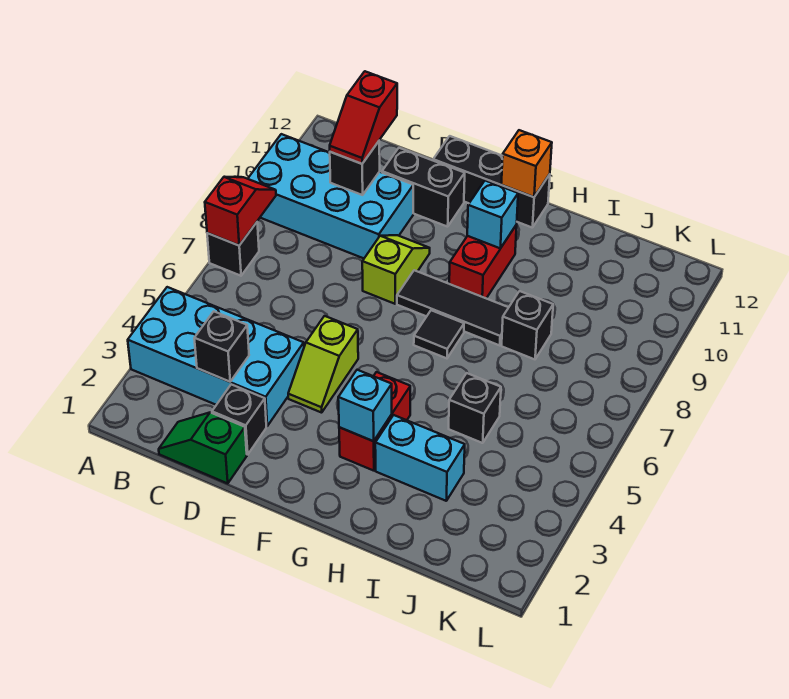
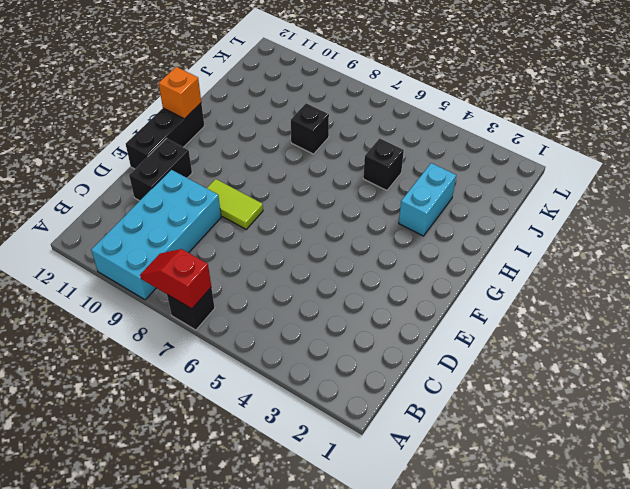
lime 1x2 tile [207,179,263,229] -> lime 1x2 slope [362,235,430,304]
none -> cyan 2x4 brick [128,287,304,426]
none -> green 1x2 slope [159,412,247,483]
none -> black 1x1 brick [212,384,266,455]

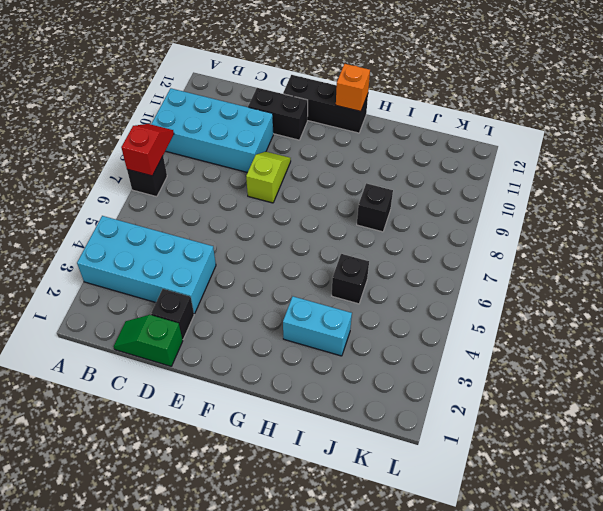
none -> lime 1x2 slope [288,316,358,413]
none -> black 1x3 tile [397,270,509,346]
none -> red 1x2 brick [339,372,410,471]

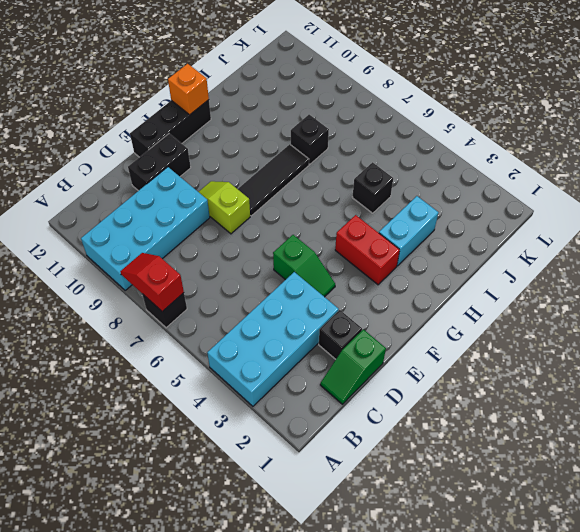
green 1x2 slope [273,235,335,297] -> lime 1x2 slope [288,316,358,413]
none -> black 1x1 tile [414,310,464,358]
none -> red 1x2 brick [449,225,517,298]
none -> black 1x1 brick [194,312,249,382]

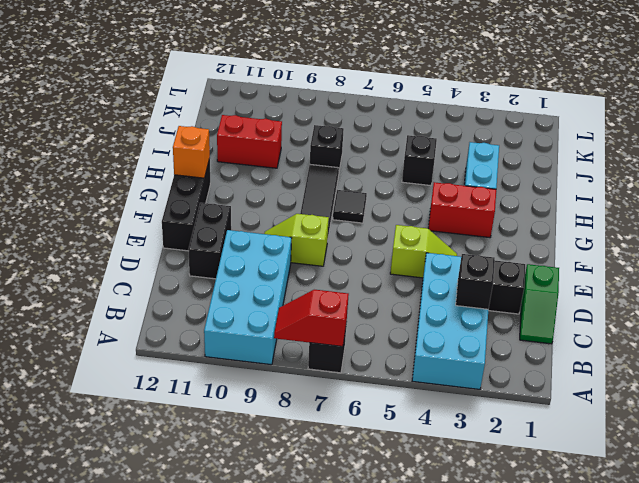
red 1x2 brick [217,115,282,168] -> red 1x2 brick moved to [449,225,517,298]
none -> black 1x1 brick [330,141,380,195]
none -> cyan 1x1 brick [338,370,392,441]
none -> cyan 1x1 brick [467,181,518,248]

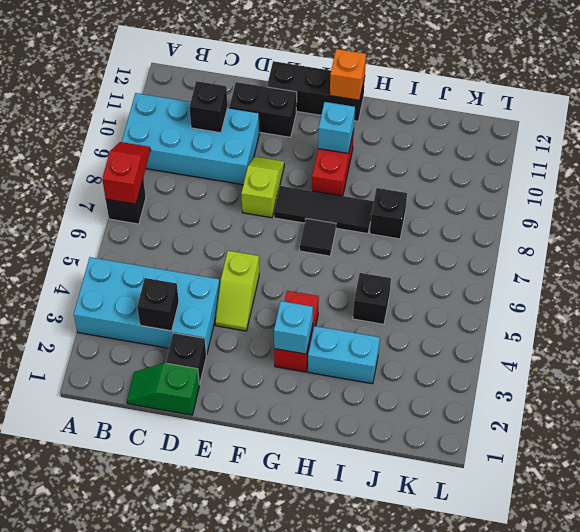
none -> red 1x2 slope [330,71,397,164]

